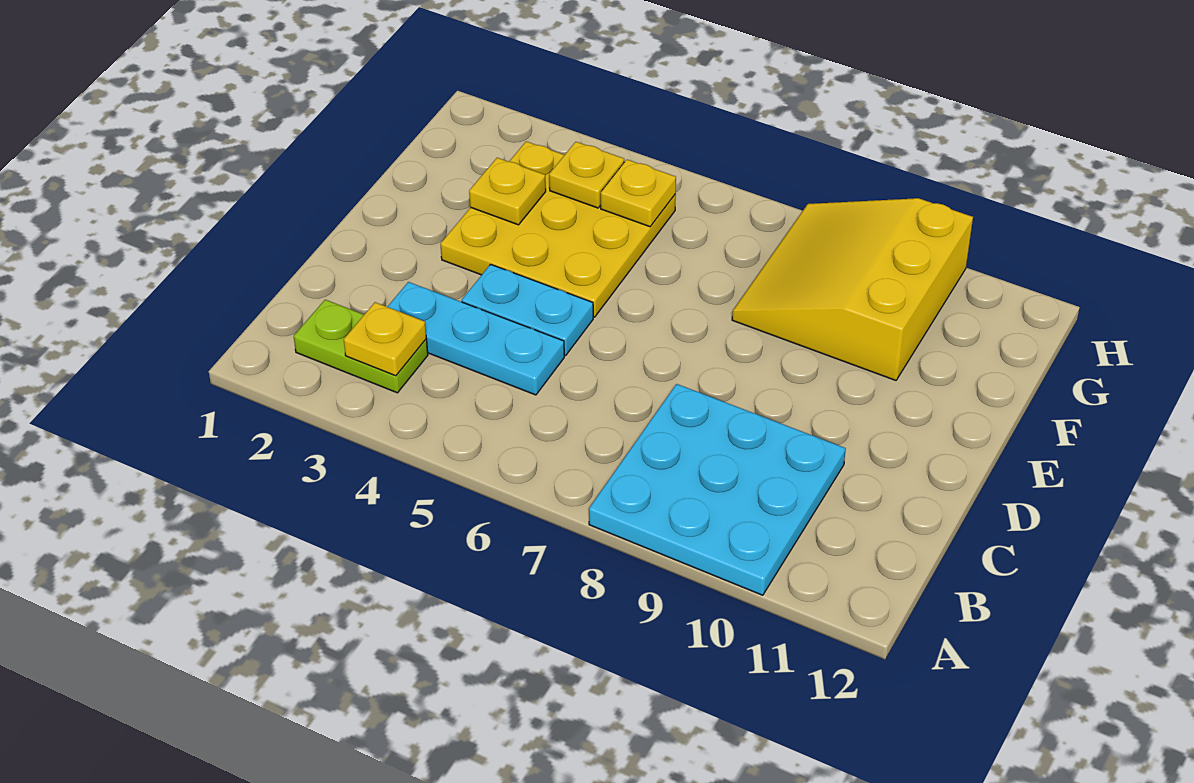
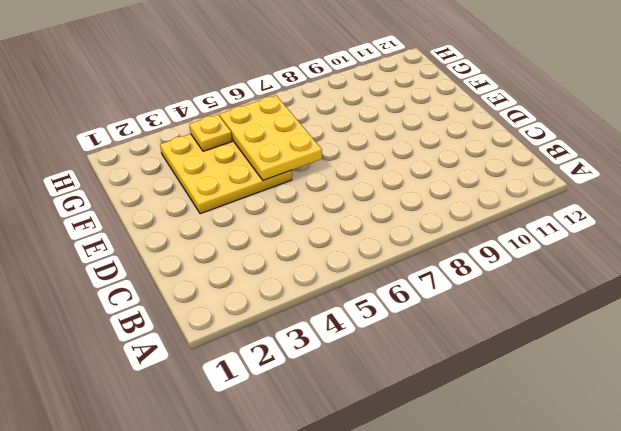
yellow 2x3 plate [220,95,322,180] -> yellow 1x1 plate [601,160,676,227]
none -> cyan 3x3 plate [589,384,846,595]
none -> lime 1x2 plate [294,300,428,393]

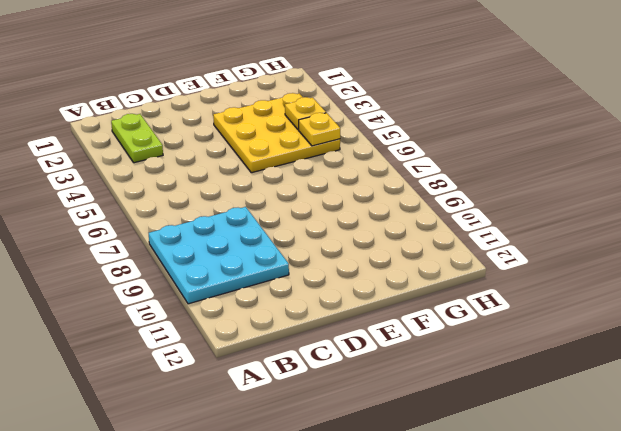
none -> cyan 1x3 plate [388,282,564,395]
none -> cyan 1x2 plate [462,264,593,355]

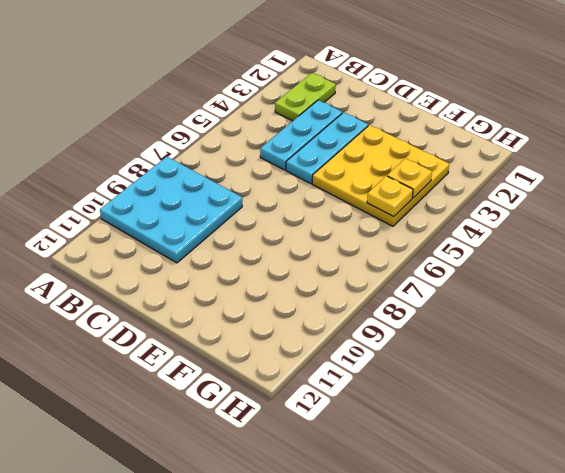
cyan 1x3 plate [286,112,368,184] -> cyan 1x2 plate [462,264,593,355]
none -> yellow 3x3 slope [732,198,973,380]
none -> yellow 1x1 plate [344,302,426,376]

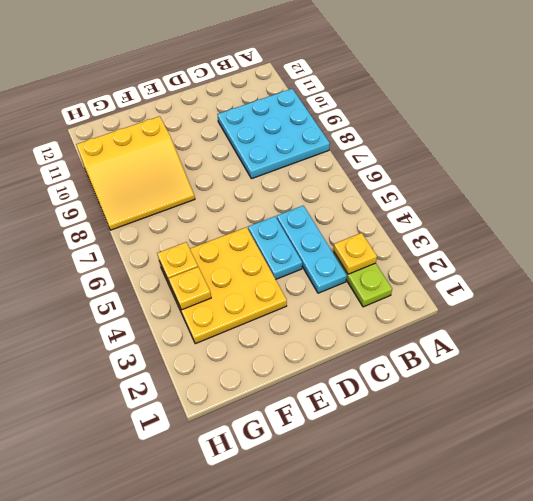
none -> yellow 1x1 plate [469,158,546,225]

